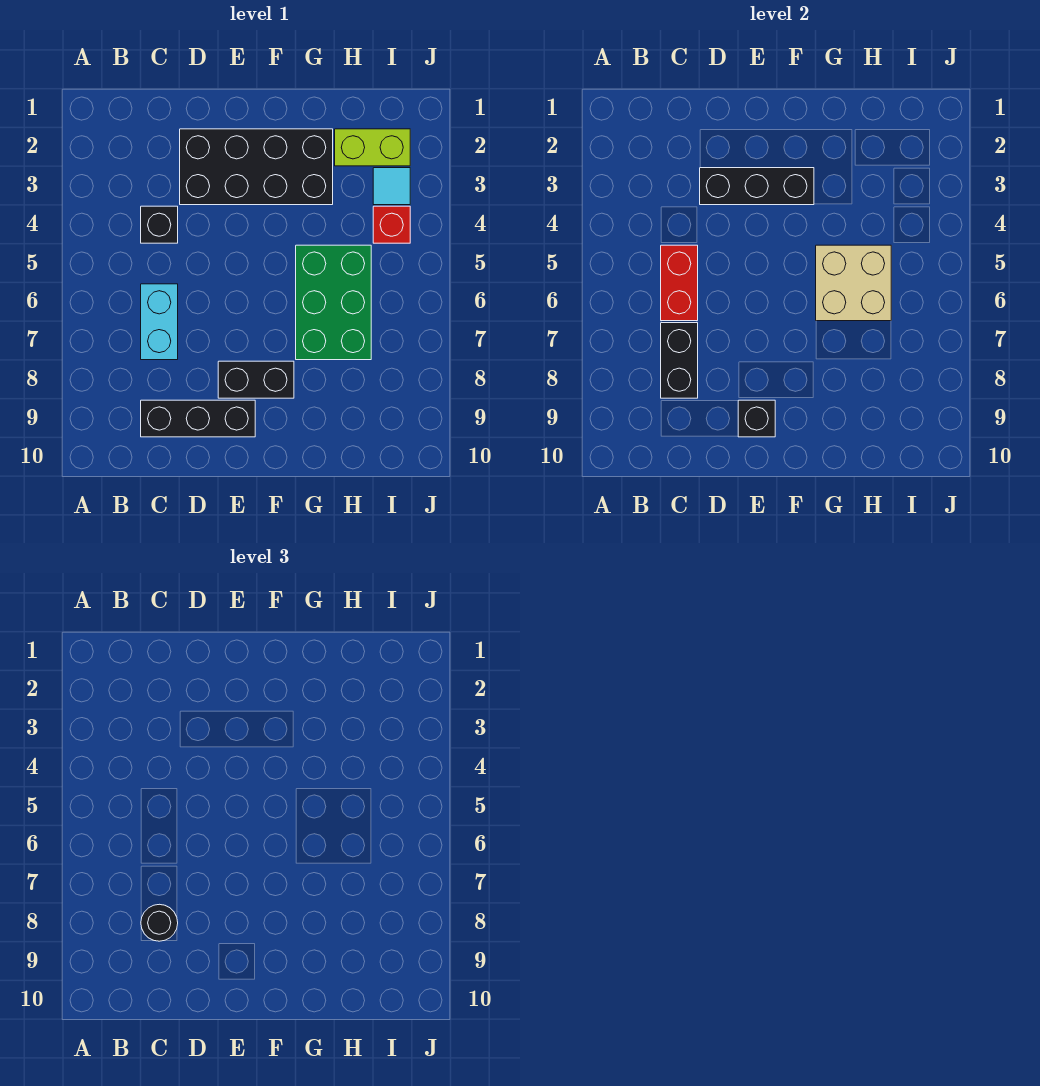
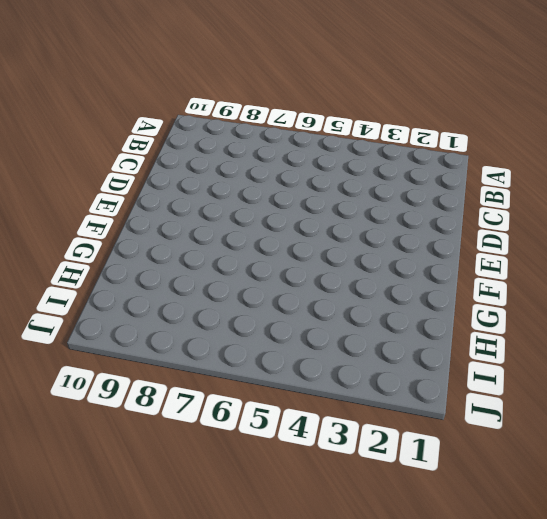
none -> black 1x1 brick [141,206,178,243]
none -> cyan 1x2 brick [141,284,178,360]
none -> black 1x3 brick [141,400,255,437]

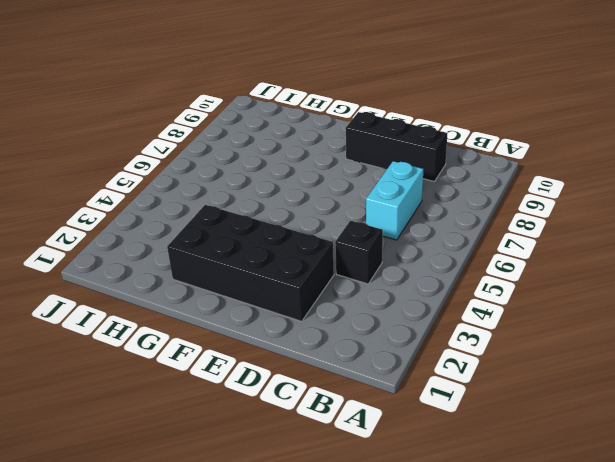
none -> black 1x2 brick [218,361,294,398]
none -> green 2x3 brick [296,245,371,360]
none -> lime 1x2 brick [335,129,410,166]

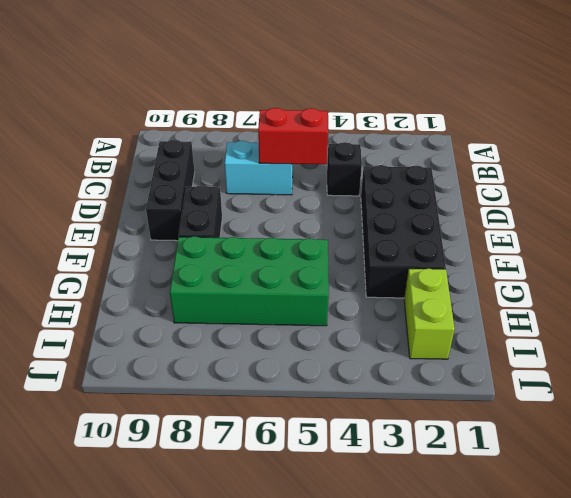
green 2x4 brick [170,236,329,326] -> green 2x3 brick [296,245,371,360]
none -> cyan 1x1 tile [373,168,410,205]
none -> red 1x1 brick [373,206,410,243]
none -> black 1x2 brick [661,323,698,398]

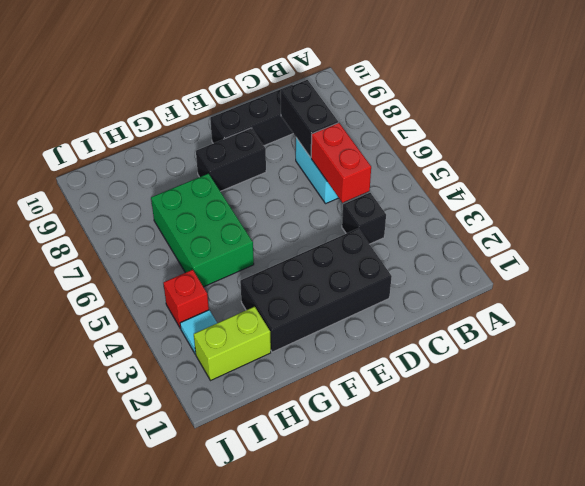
none -> black 1x3 brick [700,168,814,205]
none -> black 1x1 brick [738,400,775,437]
none -> tan 2x2 brick [816,245,891,321]

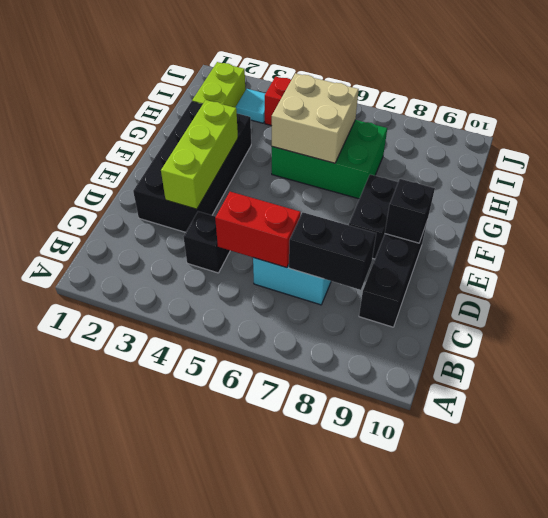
lime 1x3 brick [161,100,238,209] -> black 1x3 brick [700,168,814,205]
none -> black 1x1 round brick [141,904,178,941]

